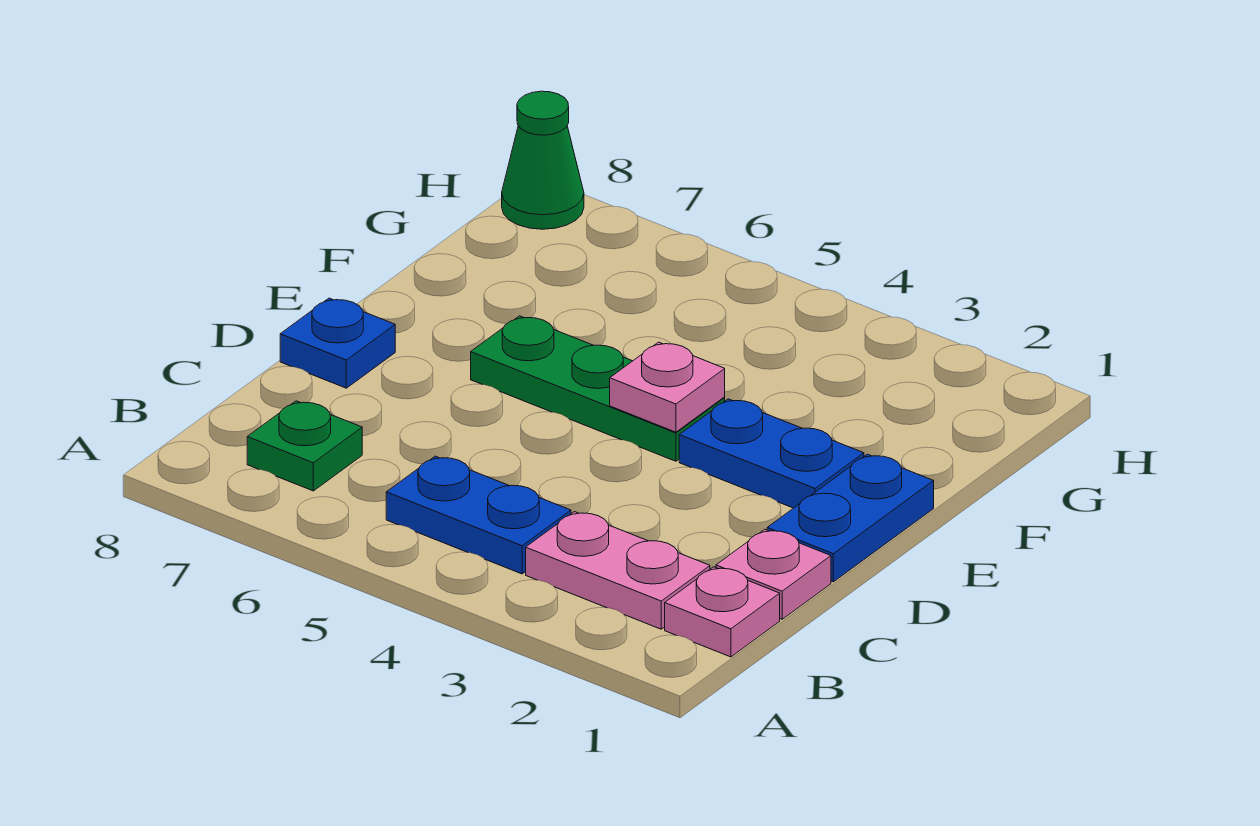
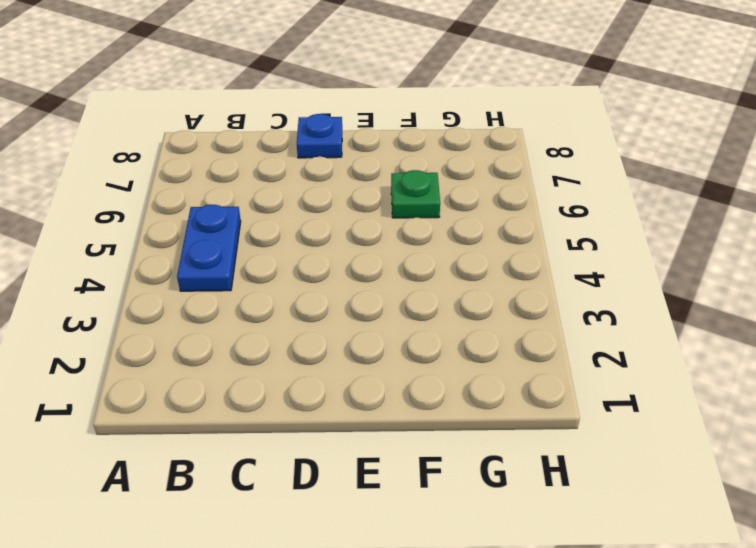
green 1x1 plate [391,170,440,218] -> green 1x1 plate moved to [247,401,362,491]
none -> pink 1x1 plate [665,567,780,657]
none -> pink 1x2 plate [526,512,710,629]

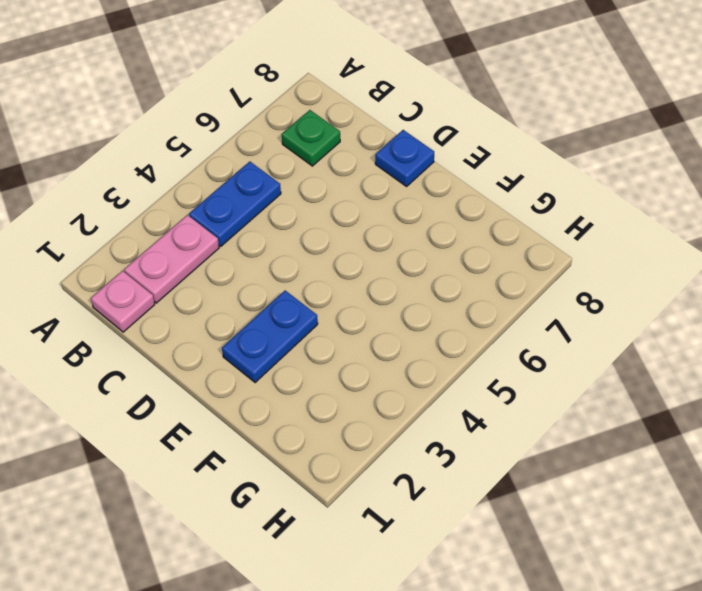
none -> pink 1x1 plate [716,529,831,619]
none -> blue 1x2 plate [767,454,934,582]

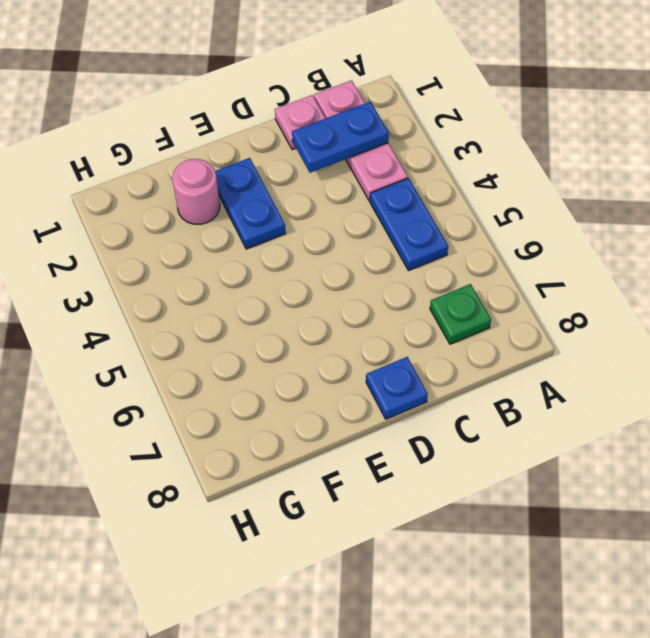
blue 1x2 plate [292,102,389,173] -> blue 1x2 plate moved to [767,454,934,582]
pink 1x1 round brick [172,159,220,224] -> none
none -> green 1x3 plate [471,316,725,461]
none -> green 1x1 cone [502,91,584,229]

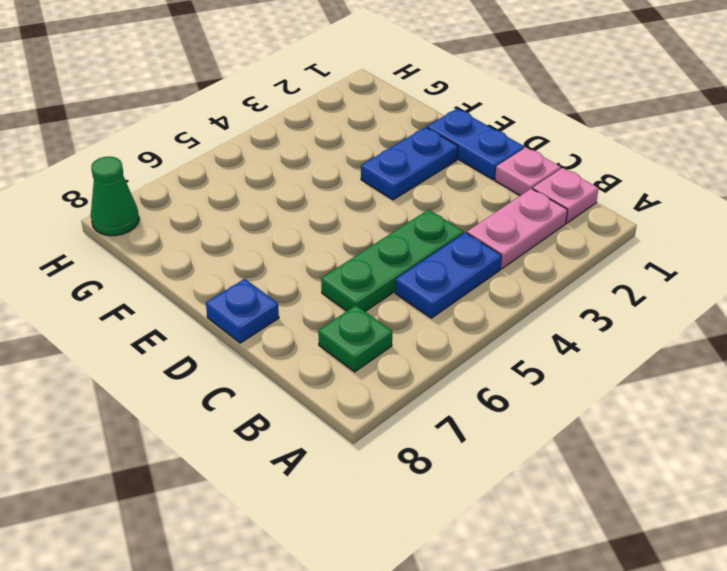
green 1x3 plate [321,210,463,311] -> green 1x3 plate moved to [471,316,725,461]
none -> pink 1x1 plate [610,342,725,432]

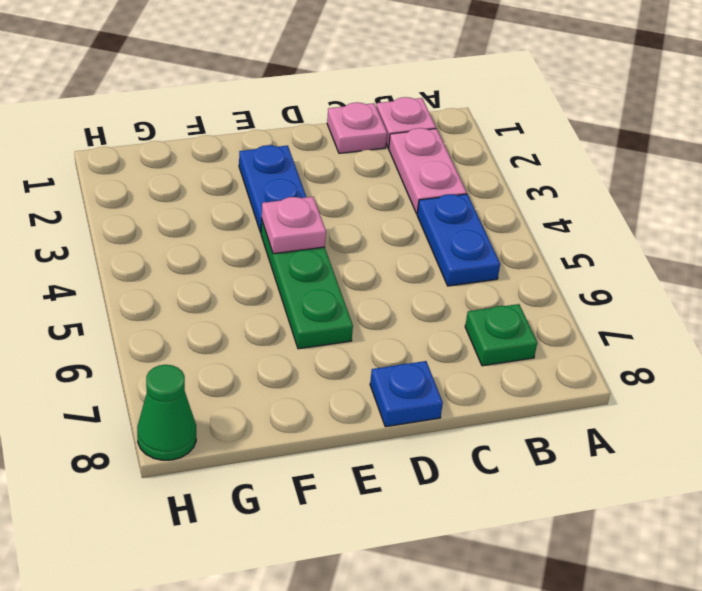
none -> blue 1x2 plate [767,454,934,582]

